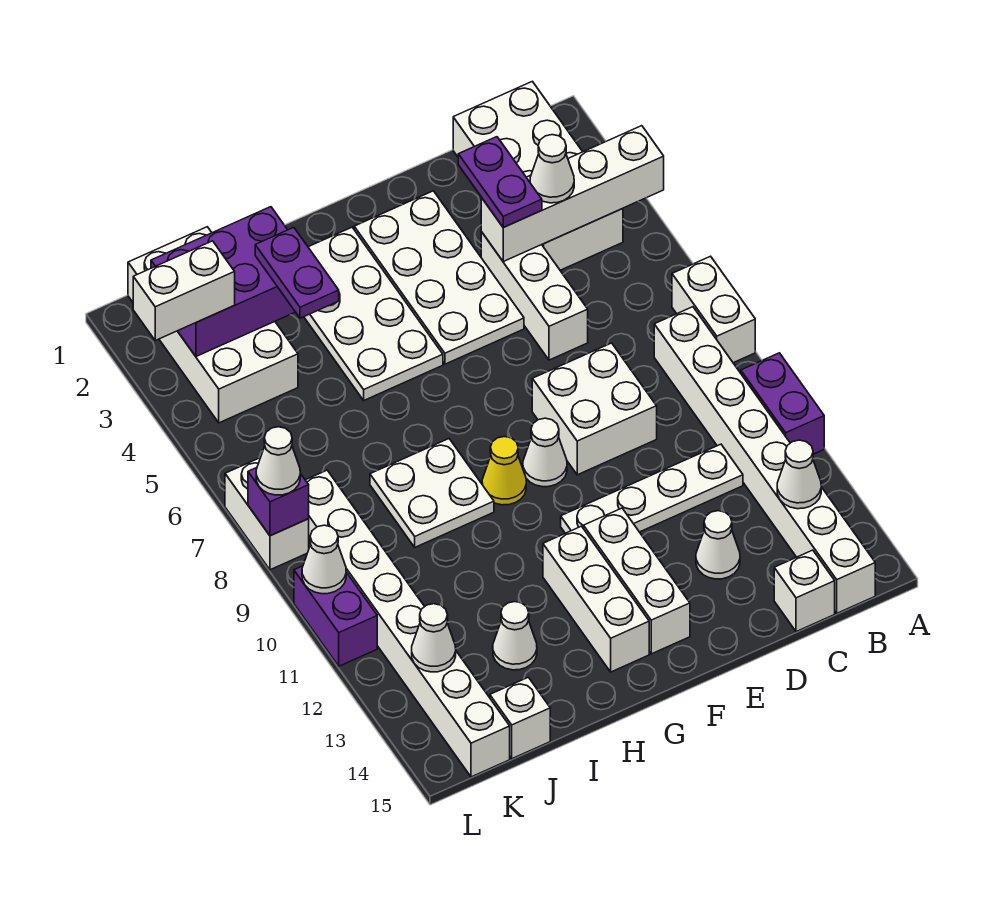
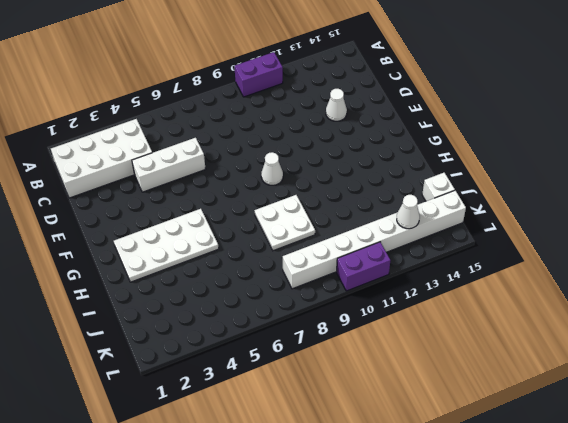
none -> white 1x2 brick [672,256,755,363]
none -> white 1x8 brick [654,307,875,613]
none -> white 1x4 plate [561,444,743,533]
none -> white 1x1 brick [774,550,835,632]

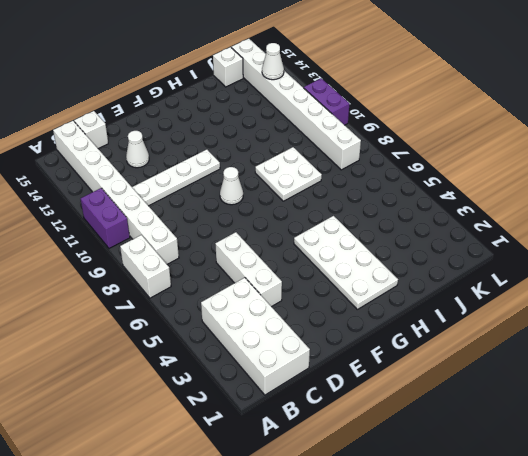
none -> white 2x2 brick [532,343,657,475]
none -> white 2x4 plate [354,191,524,364]
none -> white 1x3 brick [584,508,690,654]
none -> yellow 1x1 cone [482,437,526,505]

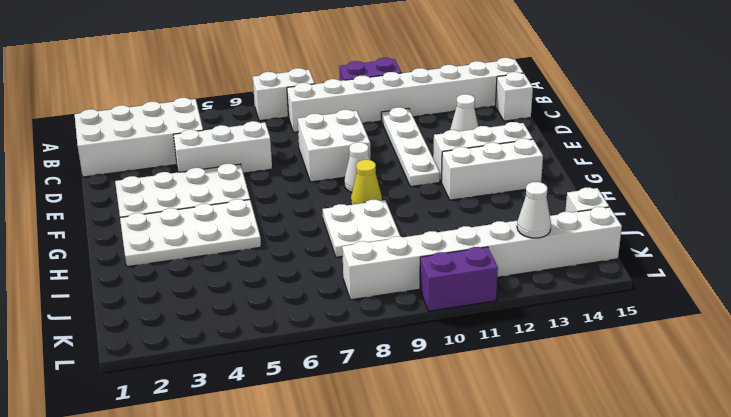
none -> white 1x1 cone [493,602,537,670]
none -> white 2x4 brick [128,227,298,423]
none -> white 1x2 brick [225,458,309,570]
none -> white 1x4 brick [481,126,664,261]

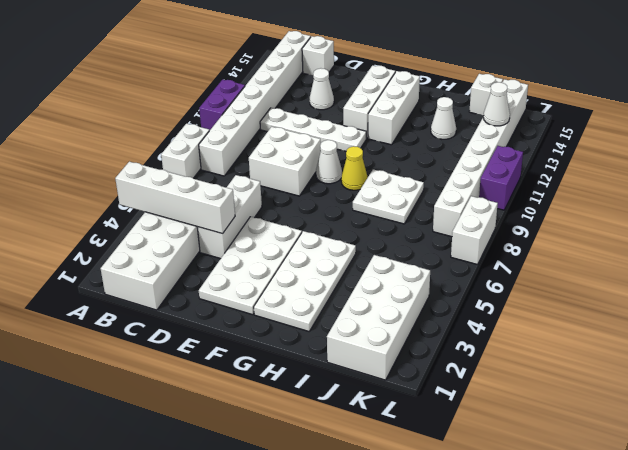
none -> white 1x1 cone [777,440,821,509]
none -> purple 2x3 brick [151,207,295,356]
none -> purple 1x1 brick [248,468,309,536]
none -> white 1x1 cone [302,525,346,594]

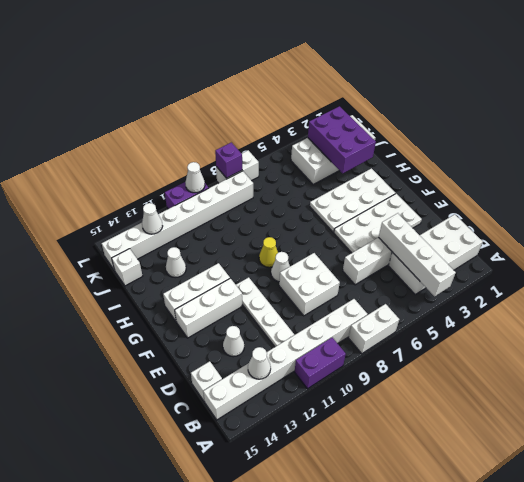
none -> white 2x2 plate [370,439,494,547]
none -> white 1x1 cone [530,135,574,203]
none -> purple 1x2 plate [458,137,542,227]
none -> purple 1x2 plate [255,227,339,318]

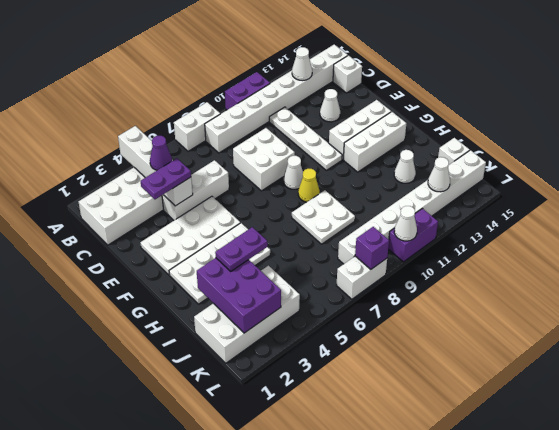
purple 1x1 cone [150,136,172,170] -> white 1x1 cone [530,135,574,203]
none -> white 1x2 brick [133,241,235,340]
none -> white 1x1 cone [256,427,300,495]

